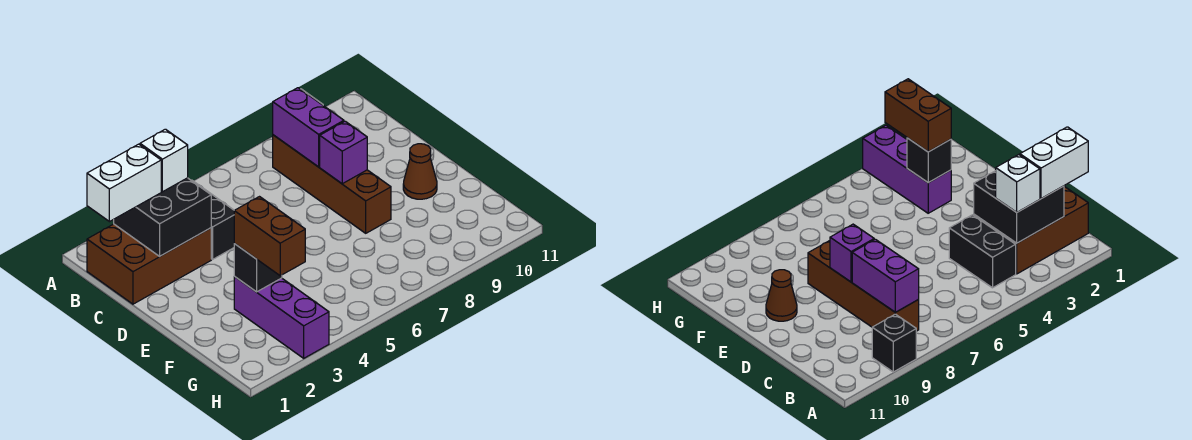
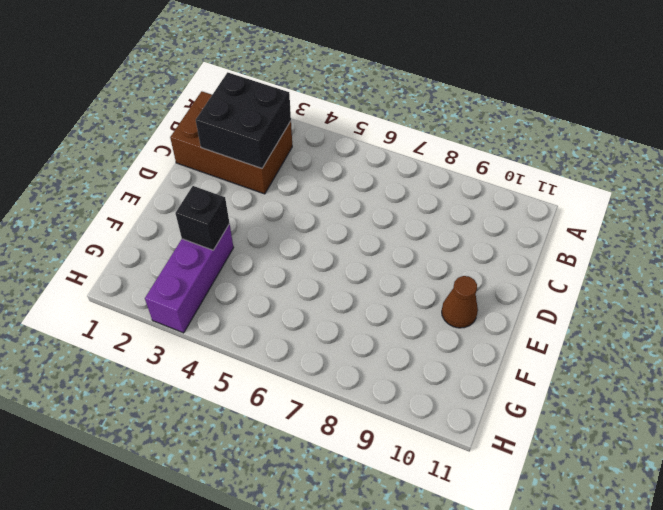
none -> black 1x1 brick [872,314,916,372]
none -> black 1x2 brick [191,180,234,259]
none -> brown 1x4 brick [273,135,391,233]

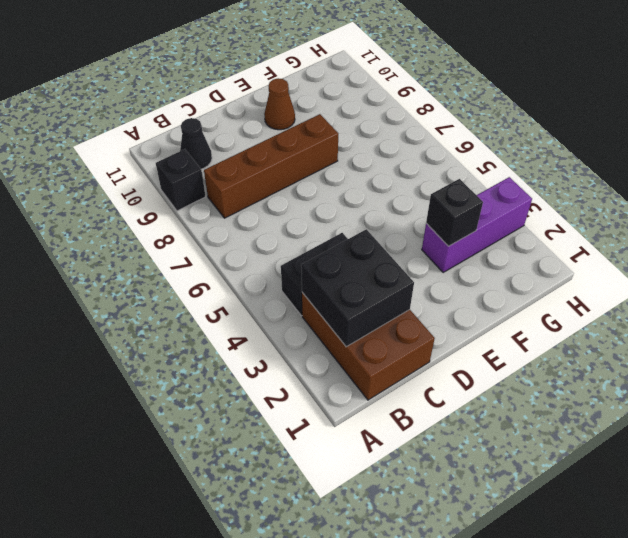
black 1x1 cone [180,118,212,169] -> none
none -> purple 1x2 brick [273,88,344,167]
none -> purple 1x1 brick [320,121,367,184]
none -> white 1x2 brick [87,144,161,222]

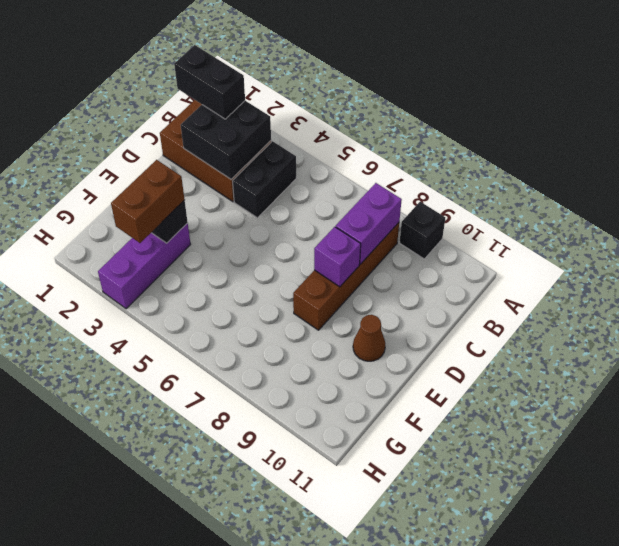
black 1x2 brick [174,45,245,119] -> white 1x2 brick [87,144,161,222]
none -> white 1x1 brick [140,129,188,192]

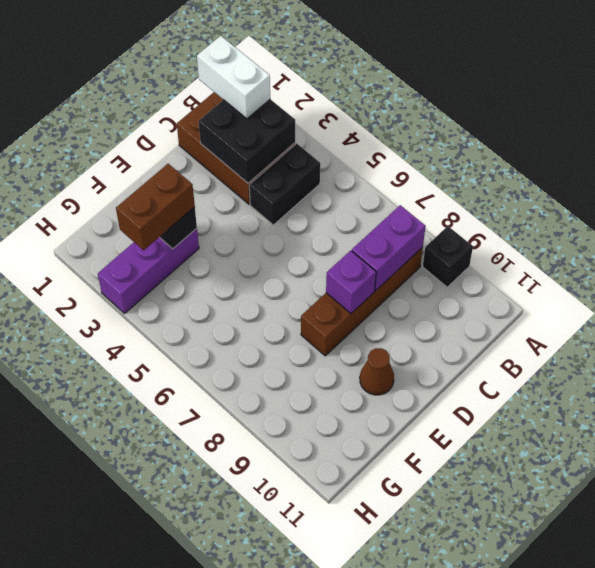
none -> white 1x1 brick [140,129,188,192]

